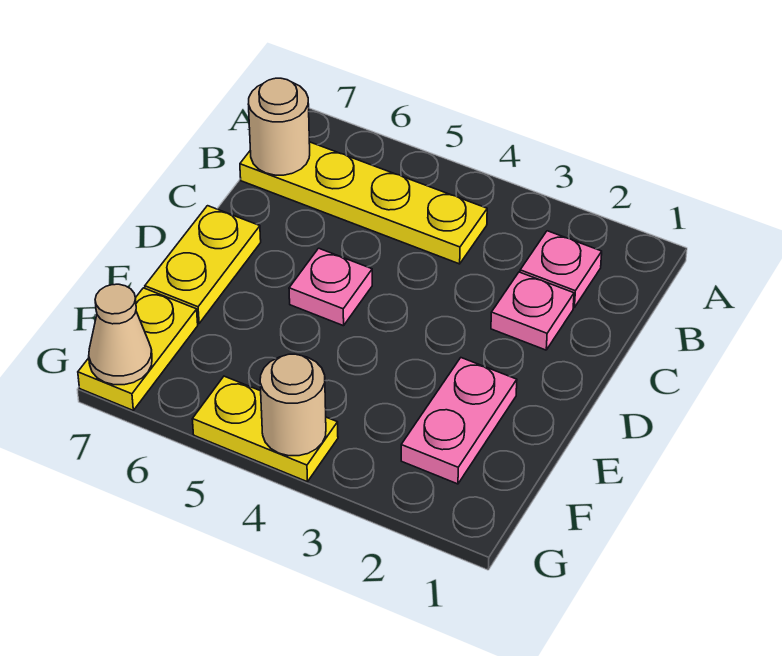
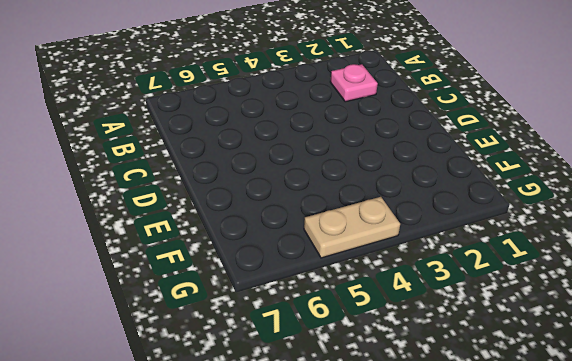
tan 1x2 plate [304,197,400,258] -> yellow 1x2 plate [192,376,338,482]
none -> yellow 1x4 plate [240,142,487,264]
none -> pink 1x1 plate [491,272,574,350]

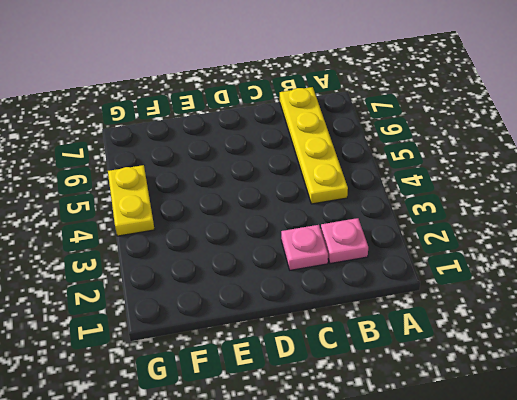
none -> pink 1x1 plate [289,248,372,326]
none -> yellow 1x2 plate [145,206,261,323]

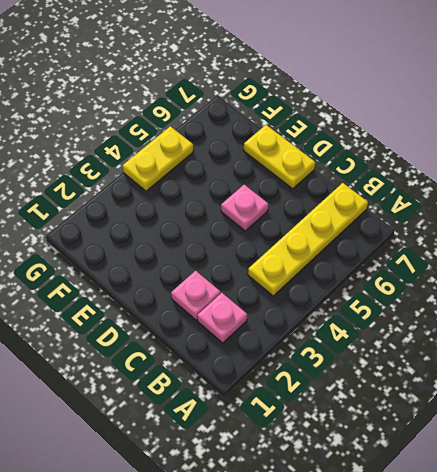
none -> pink 1x2 plate [401,358,517,484]
none -> yellow 1x2 plate [78,288,198,410]

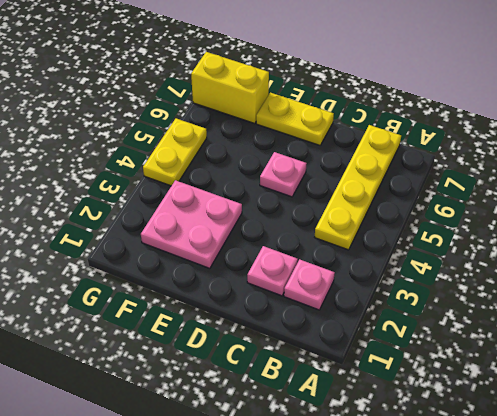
pink 2x2 plate [141,180,242,268] -> pink 1x2 plate [401,358,517,484]
yellow 1x2 brick [191,52,269,123] -> yellow 1x2 plate [78,288,198,410]
none -> tan 1x1 round brick [248,78,310,175]
none -> tan 1x1 round brick [260,354,326,456]

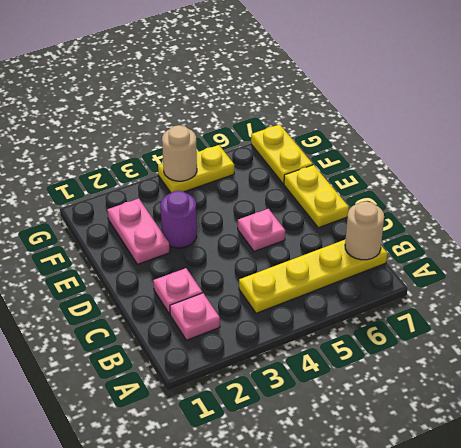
purple 1x1 round brick [161,191,197,248] -> none
none -> tan 1x1 cone [89,284,152,385]

